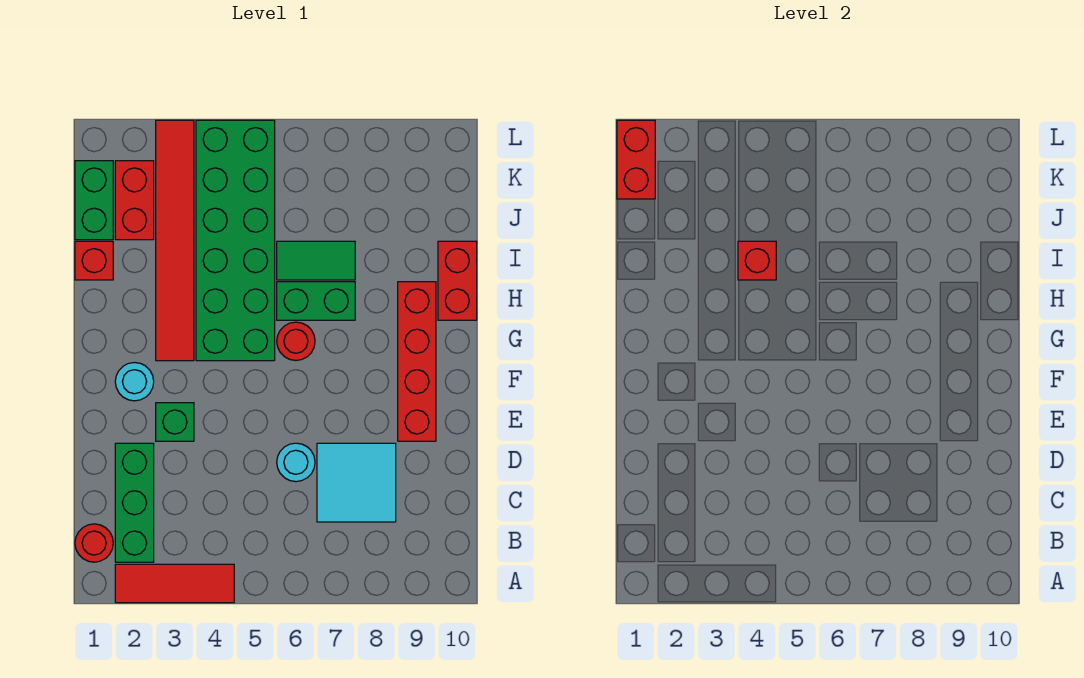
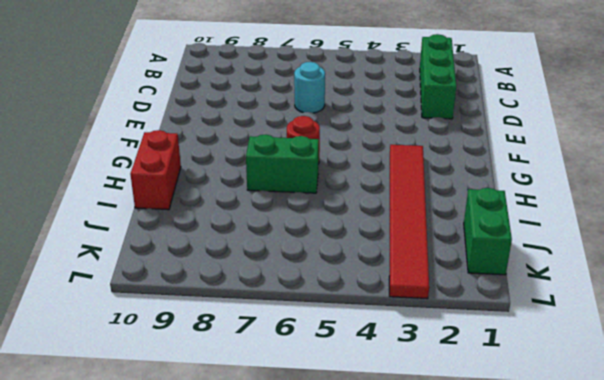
none -> red 1x3 tile [115,564,234,603]
none -> red 1x1 round brick [75,524,113,562]
none -> cyan 2x2 tile [317,443,396,522]

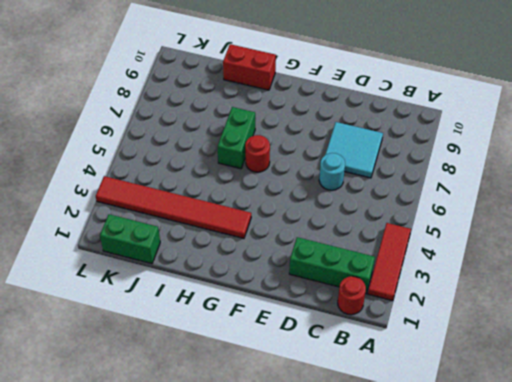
none -> green 1x1 brick [156,403,194,441]
none -> red 1x4 brick [398,282,436,441]
none -> cyan 1x1 round brick [115,363,154,401]

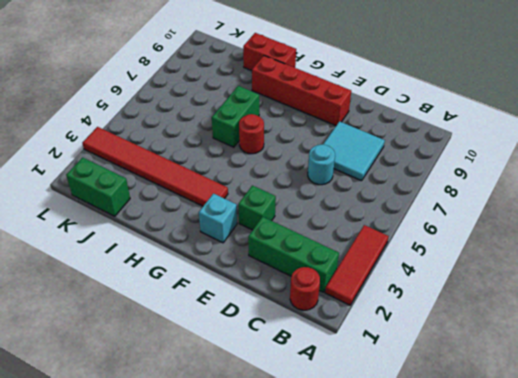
cyan 1x1 brick [199,194,237,243] -> cyan 1x1 round brick [115,363,154,401]
none -> green 2x6 brick [196,120,275,361]
none -> red 1x1 brick [75,241,113,280]
none -> green 1x2 tile [277,241,355,280]

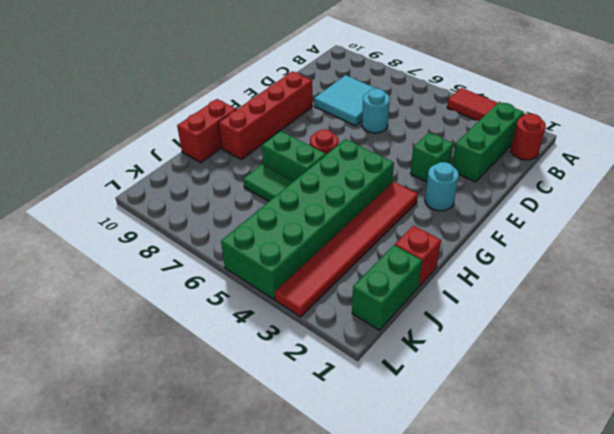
none -> red 1x2 brick [115,161,154,240]
none -> red 1x1 brick [738,241,776,280]
none -> red 1x2 brick [617,120,655,199]

